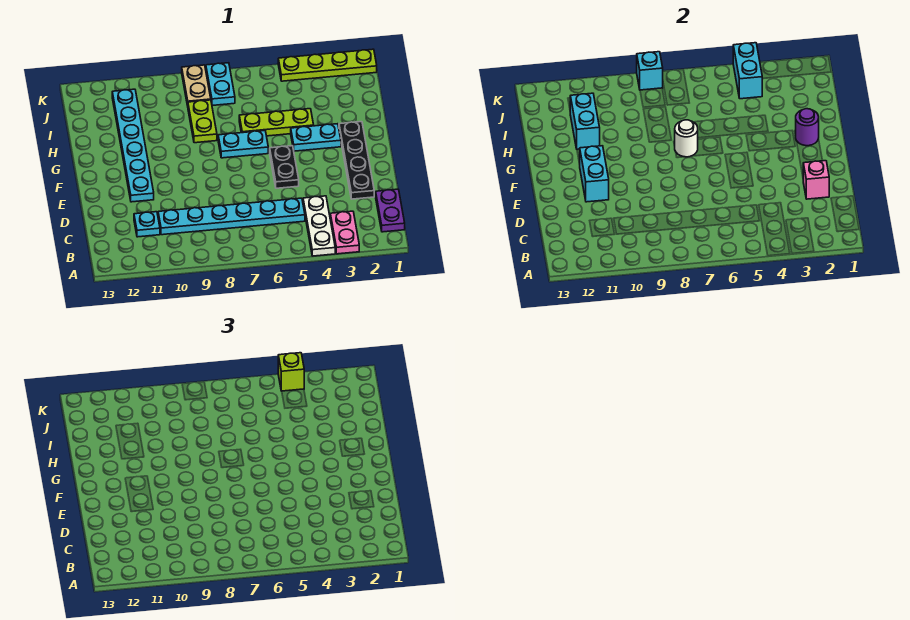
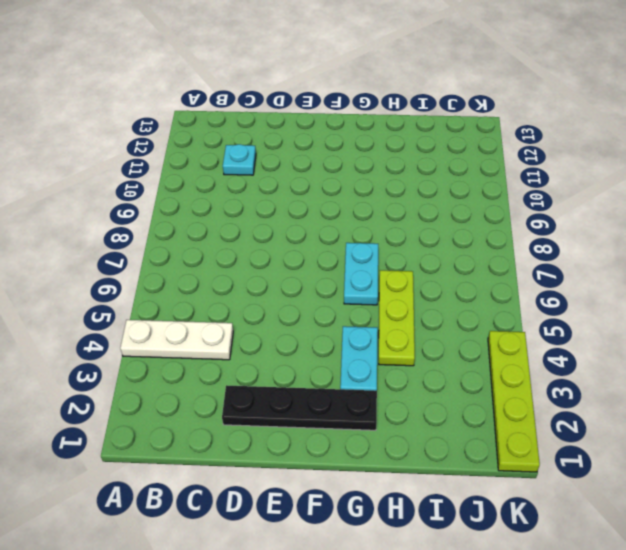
none -> pink 1x2 plate [330,211,359,254]
none -> purple 1x2 plate [376,189,405,232]
none -> cyan 1x6 plate [158,198,305,235]

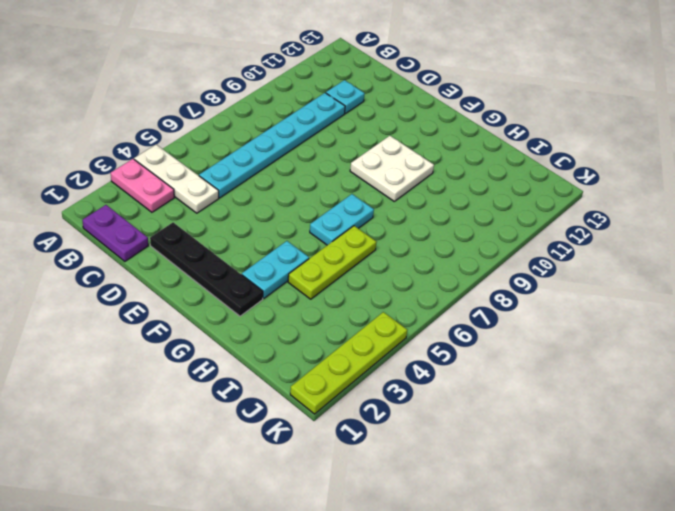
white 2x2 plate [350,136,434,201] -> none
none -> black 1x2 plate [270,146,299,188]
none -> cyan 1x6 plate [112,89,154,202]
none -> lime 1x2 plate [188,100,217,143]

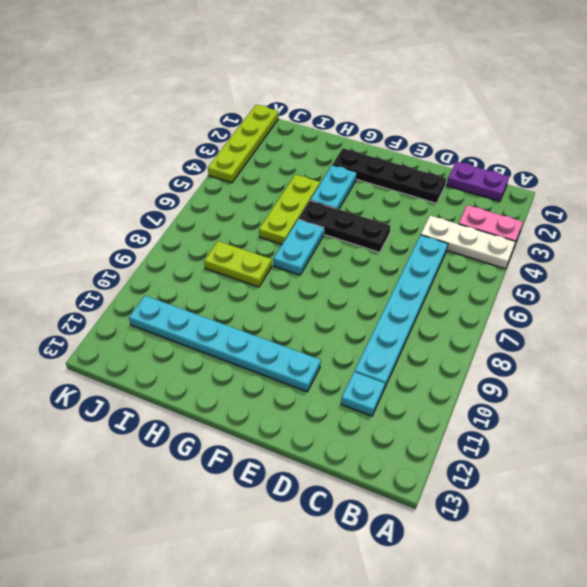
black 1x3 plate [299,201,391,252] -> black 1x2 plate [270,146,299,188]
none -> cyan 1x2 plate [206,63,235,106]
none -> tan 1x2 plate [182,65,211,106]
none -> pink 1x1 brick [803,161,829,199]

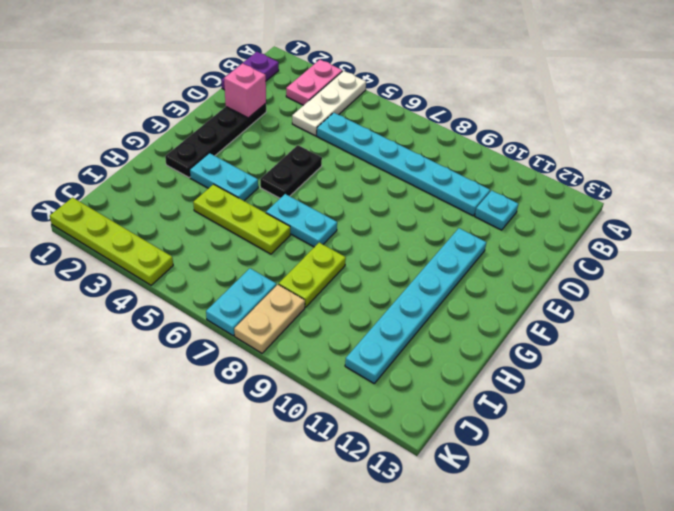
none -> cyan 1x2 brick [580,146,609,202]
none -> purple 1x1 round brick [795,109,819,146]
none -> white 1x1 round brick [674,120,698,157]

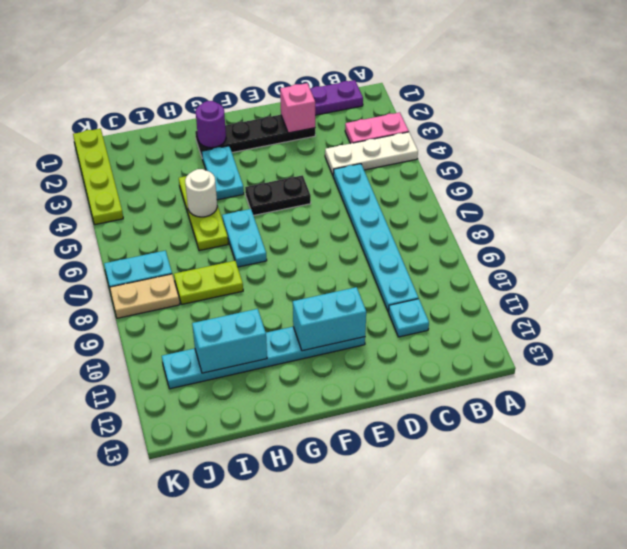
white 1x1 round brick [185,169,217,217] -> white 1x1 round brick moved to [674,120,698,157]
none -> cyan 1x2 brick [733,43,763,99]
none -> cyan 1x1 brick [637,52,663,90]
none -> lime 1x1 brick [278,353,304,391]

